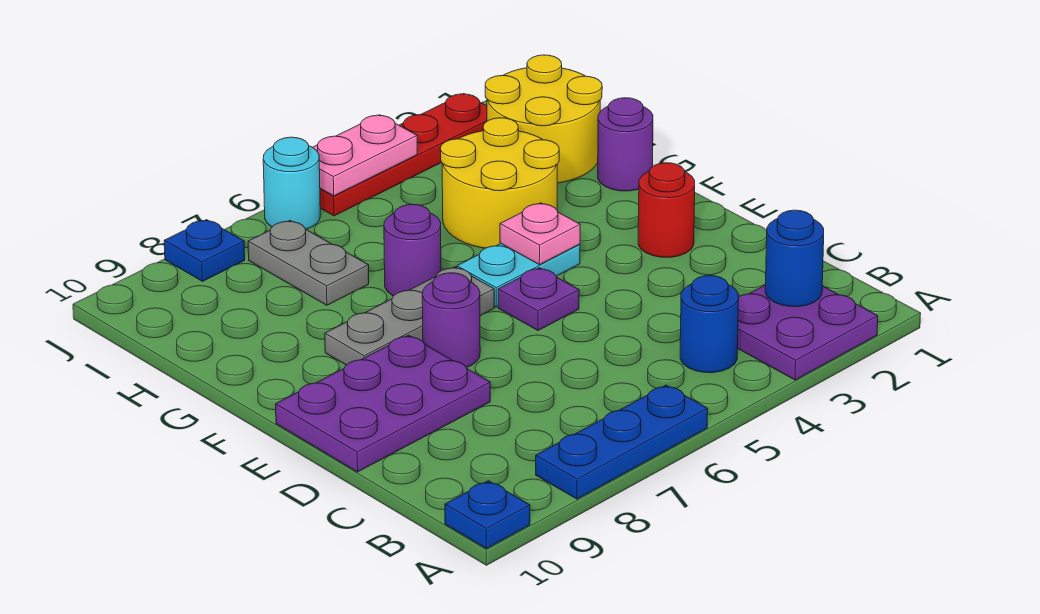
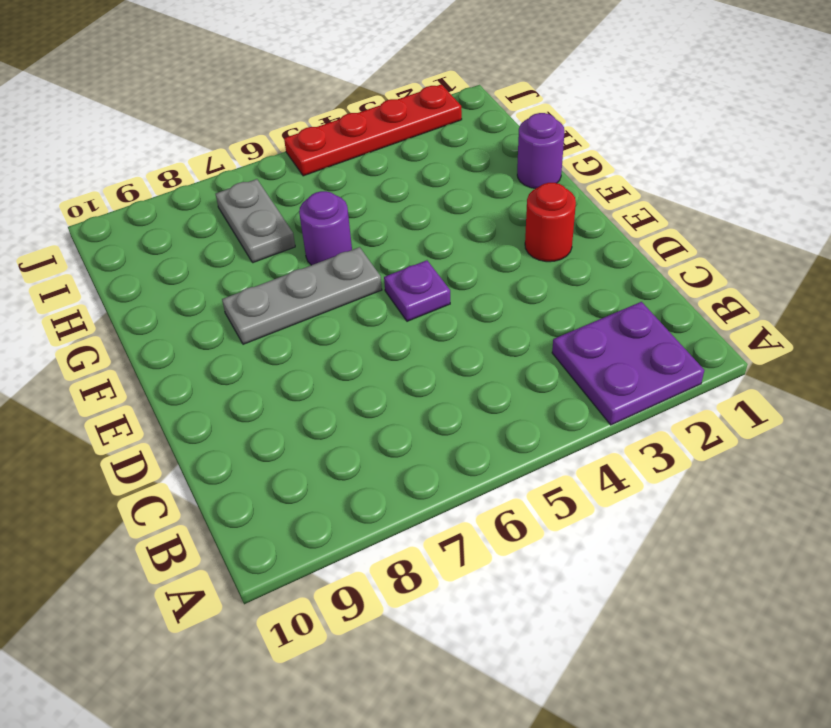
none -> blue 1x3 plate [536,385,708,499]
none -> blue 1x1 plate [445,481,530,549]
none -> blue 1x1 round brick [680,276,739,373]

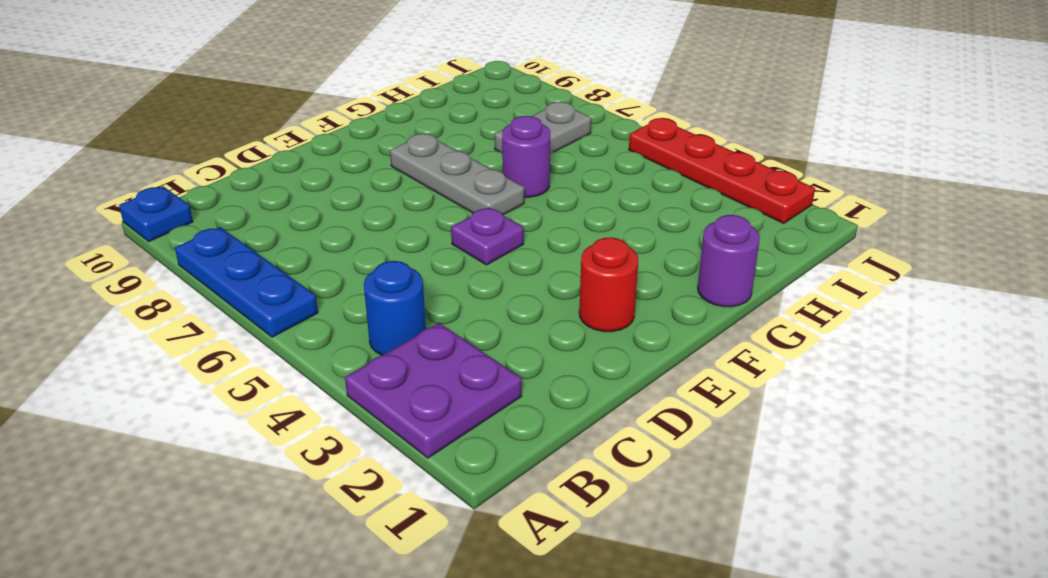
none -> purple 2x3 plate [276,335,490,472]
none -> purple 1x1 round brick [422,273,480,367]
none -> cyan 1x2 plate [457,243,580,307]

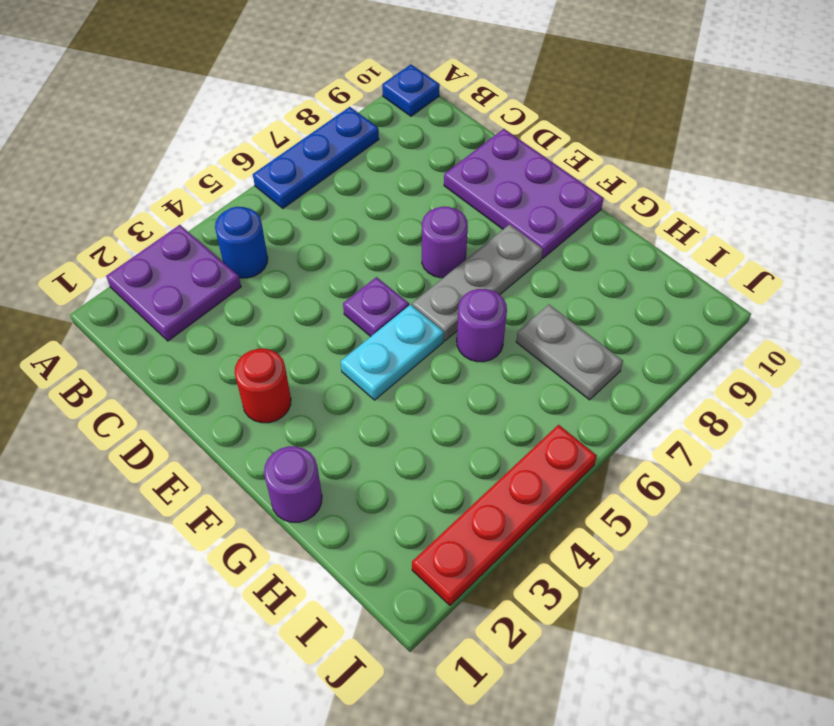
purple 2x3 plate [444,129,604,259] -> purple 2x3 plate turned to [276,335,490,472]
none -> yellow 2x2 round brick [440,118,559,248]
none -> yellow 2x2 round brick [485,55,602,183]
none -> cyan 1x1 round brick [263,137,320,229]

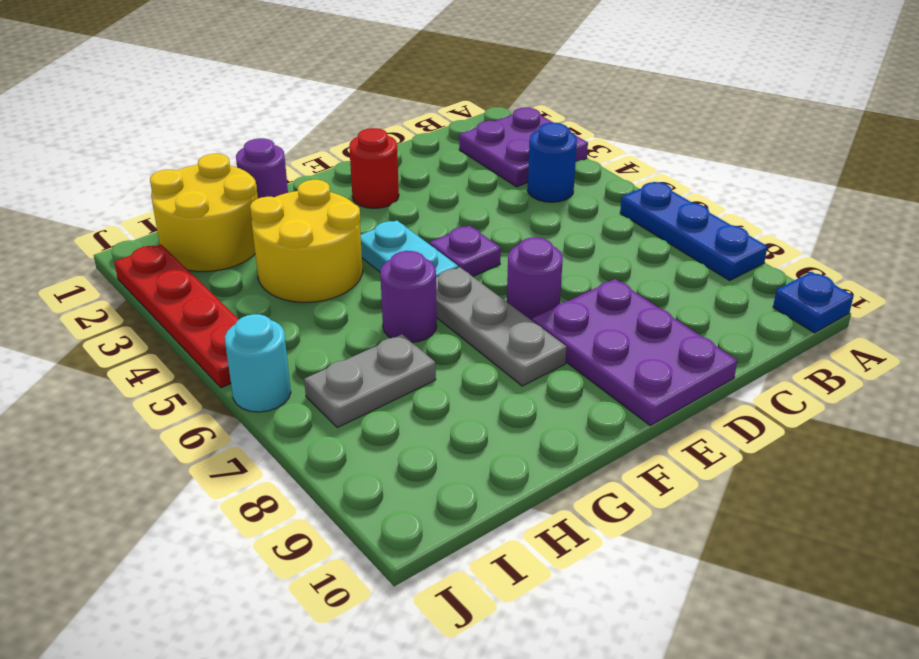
none -> blue 1x1 plate [164,220,245,281]
none -> blue 1x1 round brick [765,210,824,307]
none -> pink 1x1 plate [500,203,580,265]

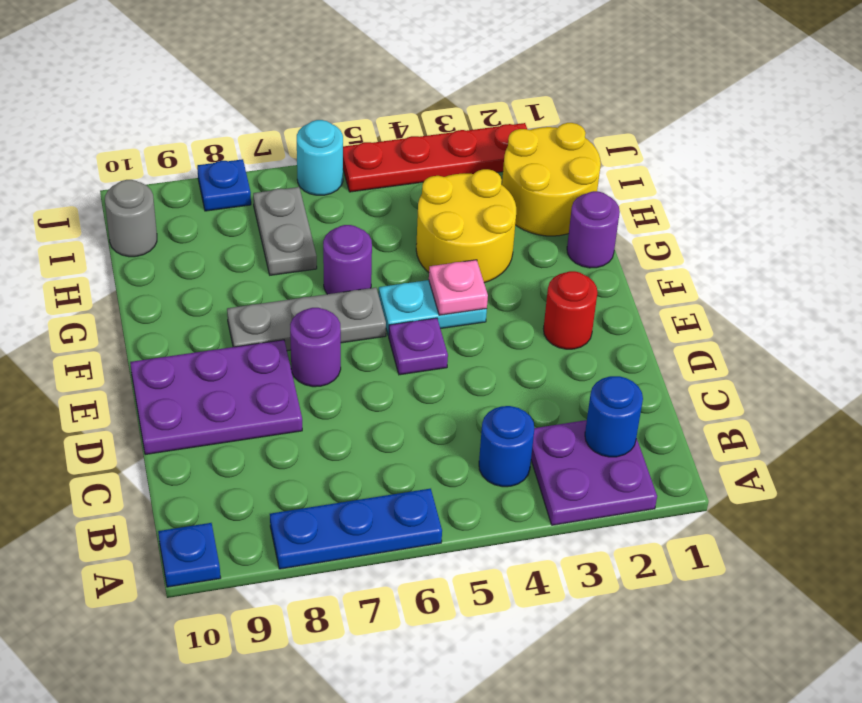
grey 1x1 round brick [105,180,157,257] -> none
none -> pink 1x2 plate [313,115,417,196]

